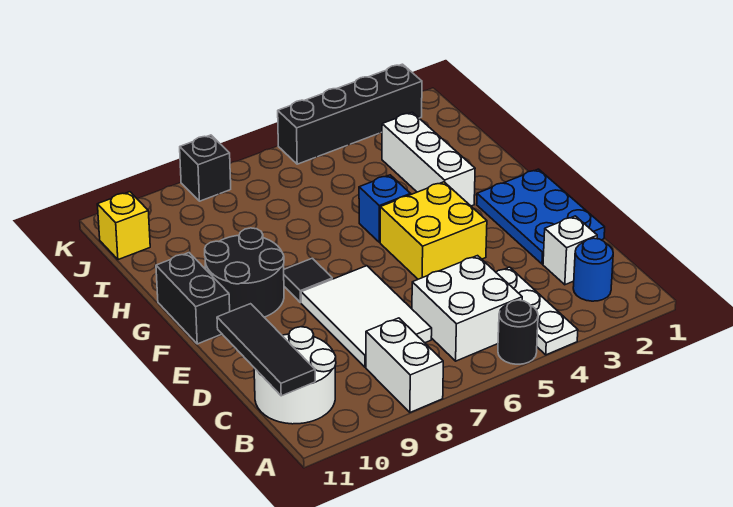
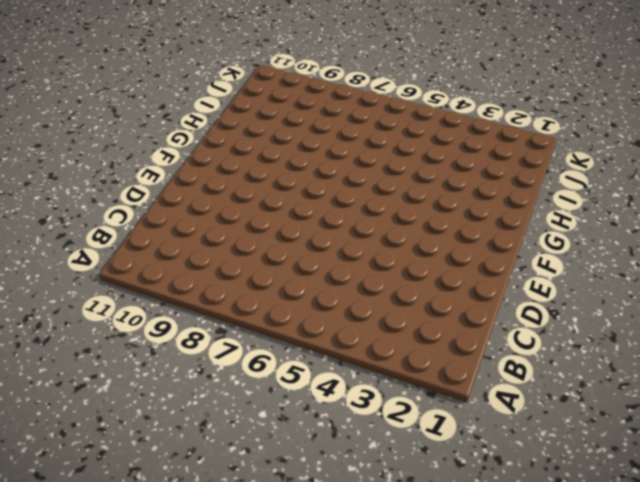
none -> white 1x3 plate [496,267,578,355]
none -> black 1x1 round brick [498,300,538,364]
none -> white 1x2 brick [366,318,443,412]

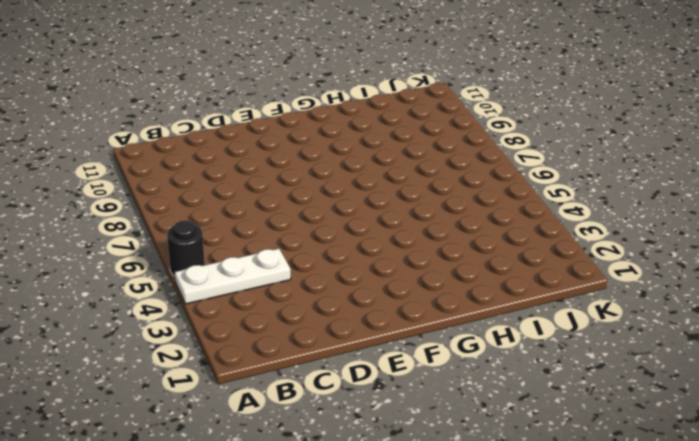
none -> white 1x2 brick [366,318,443,412]
none -> blue 1x1 round brick [573,238,613,301]
none -> white 2x2 brick [412,256,522,361]

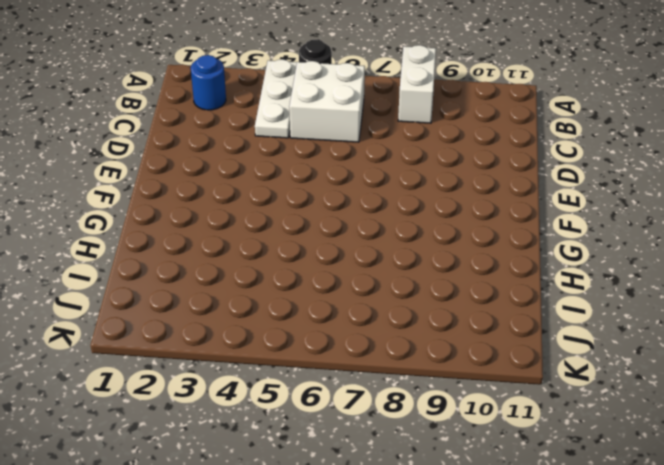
none -> white 2x2 round brick [254,327,336,424]
none -> white 1x1 brick [543,216,597,285]
none -> white 2x3 tile [301,266,432,367]

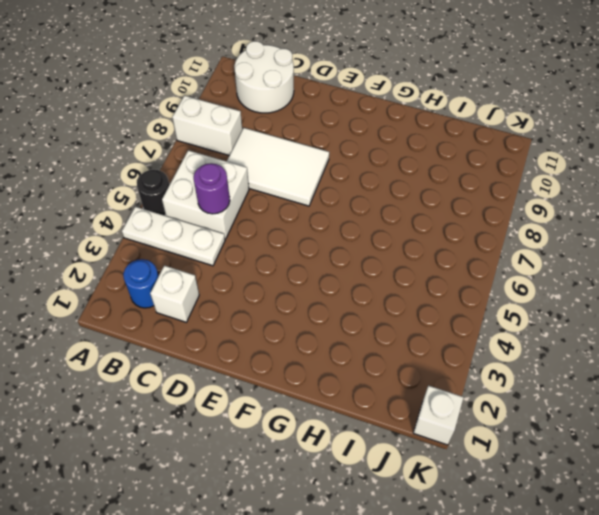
purple 1x1 round brick [194,163,230,214] -> none
white 1x1 brick [413,386,464,445] -> none
none -> blue 2x3 plate [477,169,605,264]
none -> yellow 2x2 brick [380,182,487,279]
none -> black 1x1 tile [284,258,332,303]

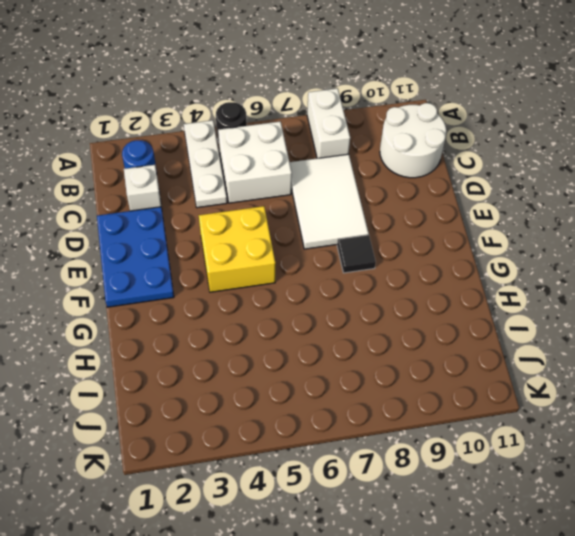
none -> black 2x2 round brick [205,228,284,317]
none -> black 1x2 brick [156,253,230,344]
none -> white 1x3 brick [382,112,475,206]

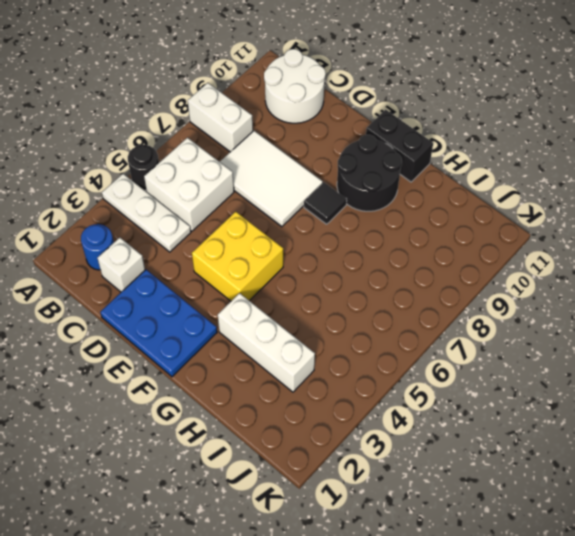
none -> blue 1x1 brick [359,175,411,242]
none -> yellow 1x1 brick [97,192,150,260]
none -> black 1x4 brick [278,64,422,164]

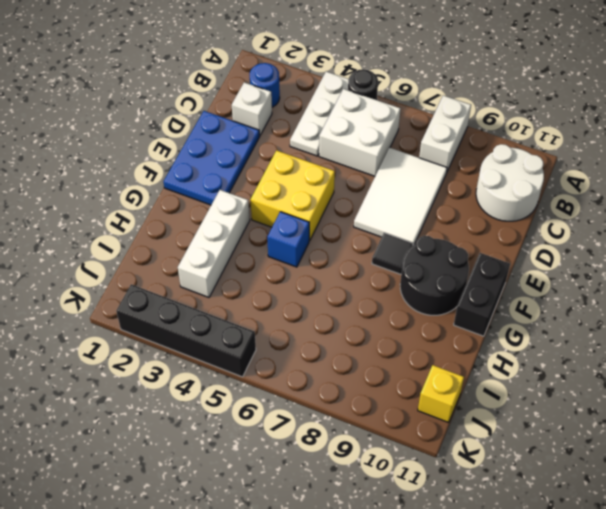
none -> black 1x1 brick [180,135,231,201]
none -> black 1x3 tile [217,304,315,396]

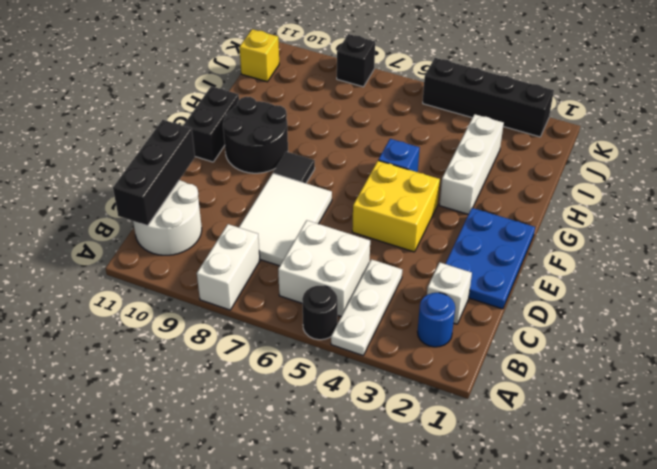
black 1x3 brick [113,120,195,226] -> black 1x3 tile [217,304,315,396]

